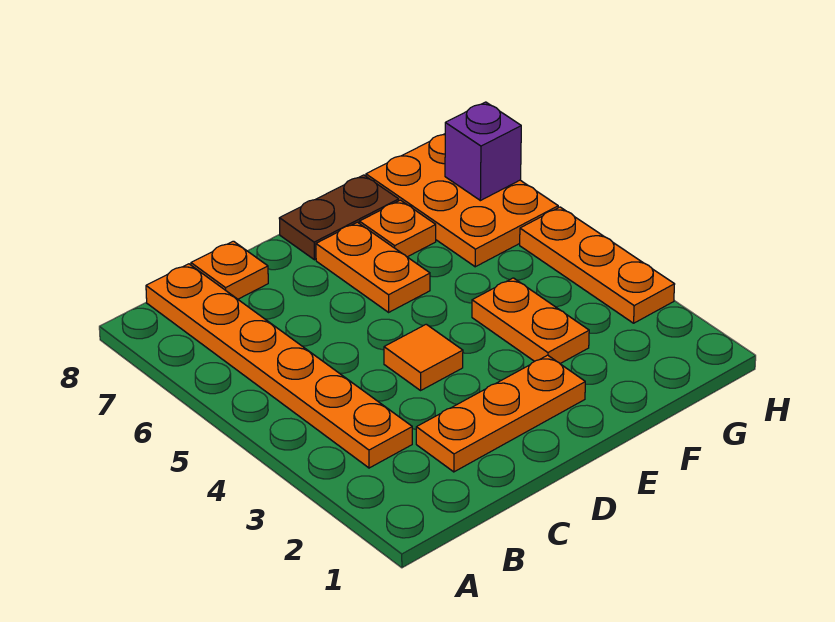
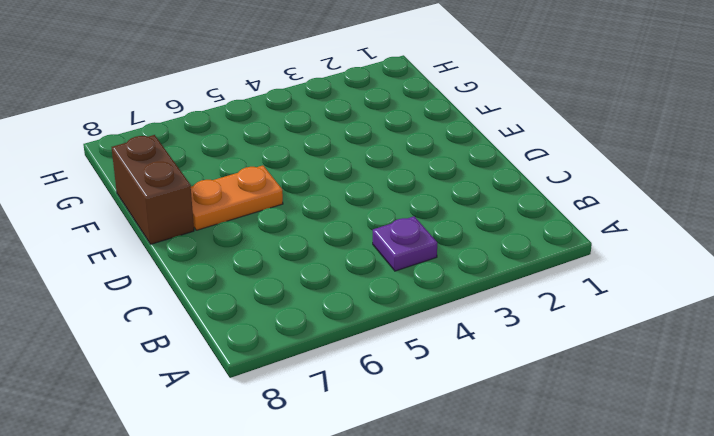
purple 1x1 plate [373,216,437,271] -> orange 1x6 plate [146,264,412,468]
brown 1x2 brick [112,135,194,244] -> brown 1x2 plate [279,175,399,260]
none -> orange 1x3 plate [416,355,585,472]
none -> orange 1x1 plate [191,241,268,299]

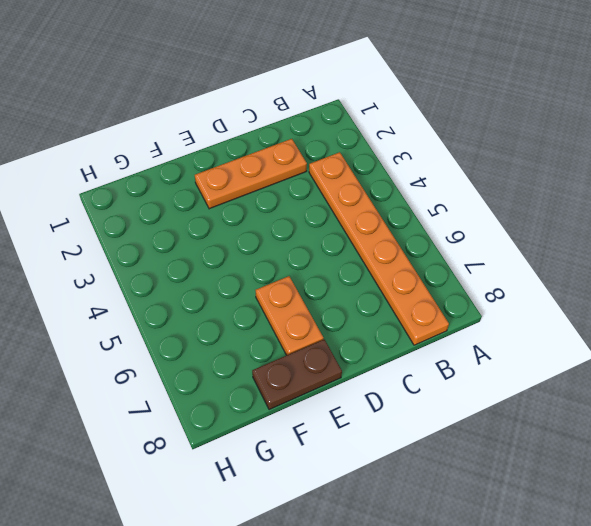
none -> orange 1x1 plate [191,241,268,299]
none -> orange 1x1 tile [384,324,463,390]

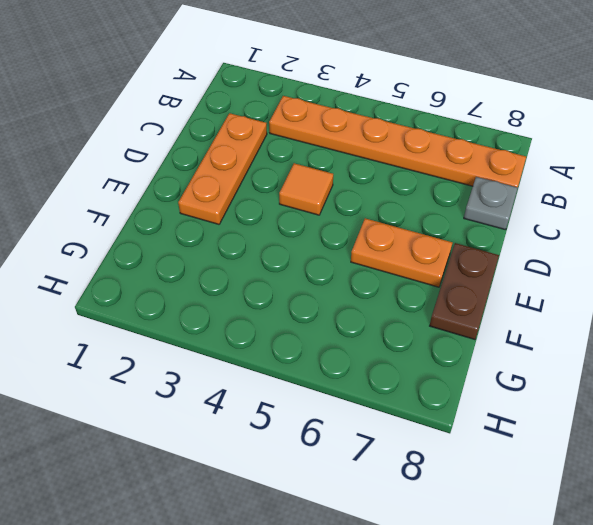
grey 1x1 plate [464,177,518,230] -> orange 1x1 plate [191,241,268,299]
none -> orange 1x2 plate [472,278,589,363]
none -> orange 1x1 plate [359,200,436,257]

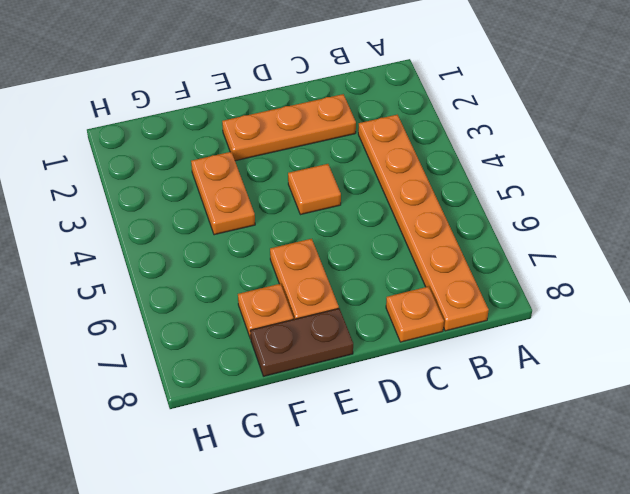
none -> orange 2x3 plate [366,134,558,267]
none -> orange 1x3 plate [520,207,675,323]

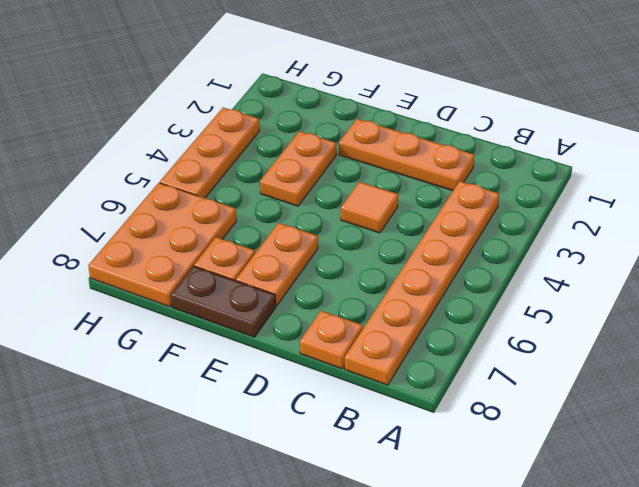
none -> purple 1x1 brick [445,102,521,201]

